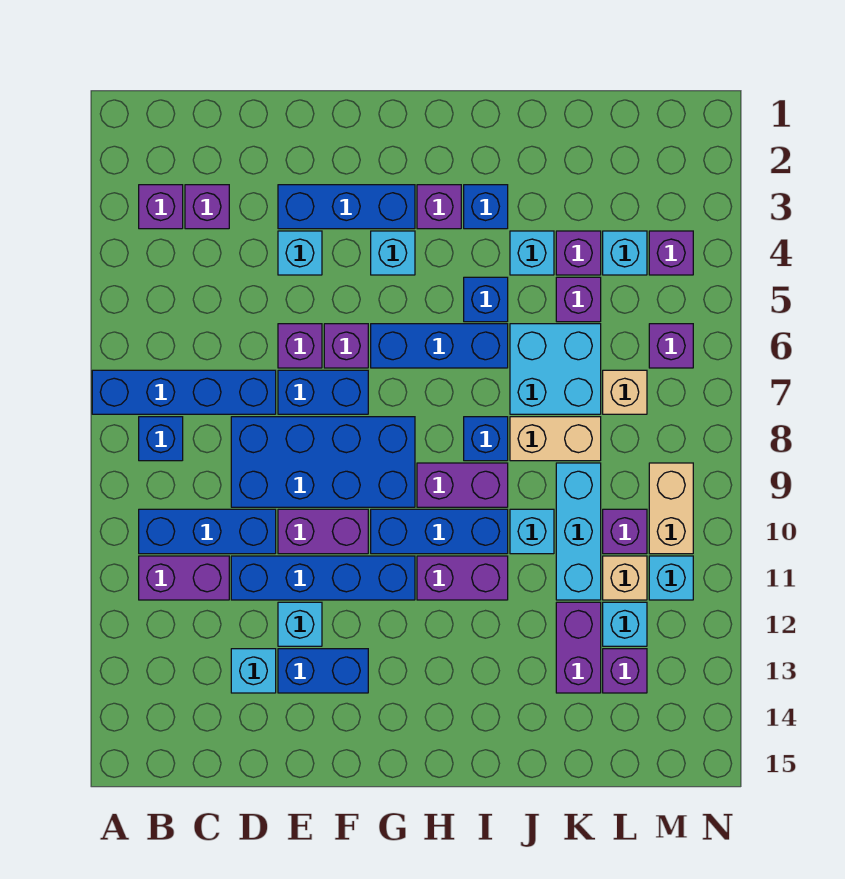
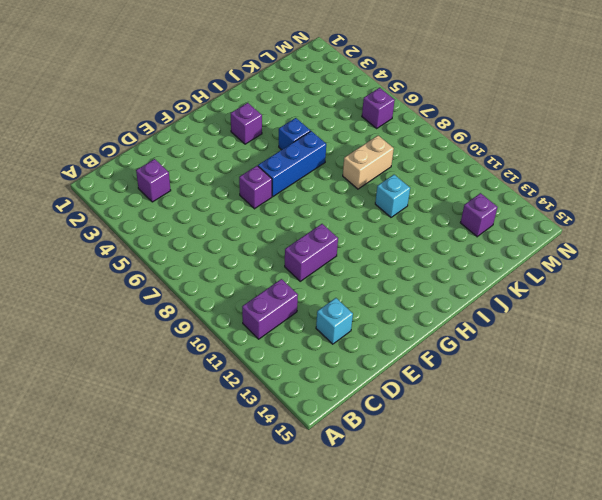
none -> blue 1x4 brick [92,370,276,414]
none -> purple 1x1 brick [139,185,183,229]
none -> blue 1x1 brick [139,417,183,461]
none -> blue 1x3 brick [139,509,276,554]

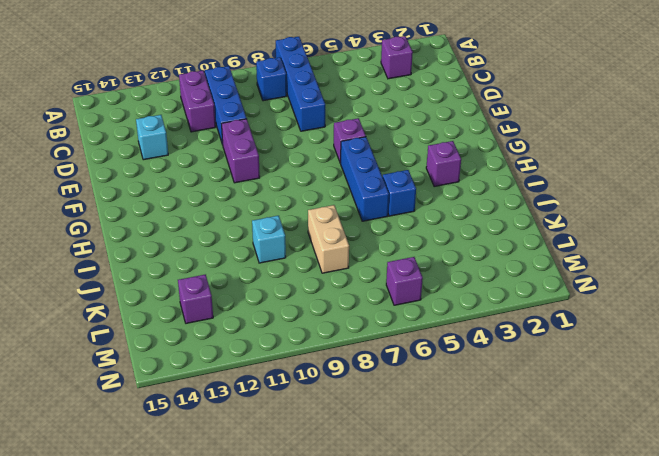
none -> purple 1x1 brick [185,185,229,229]
none -> blue 2x4 brick [231,417,415,507]
none -> blue 1x4 brick [231,556,415,600]
none -> blue 1x3 brick [278,185,415,229]

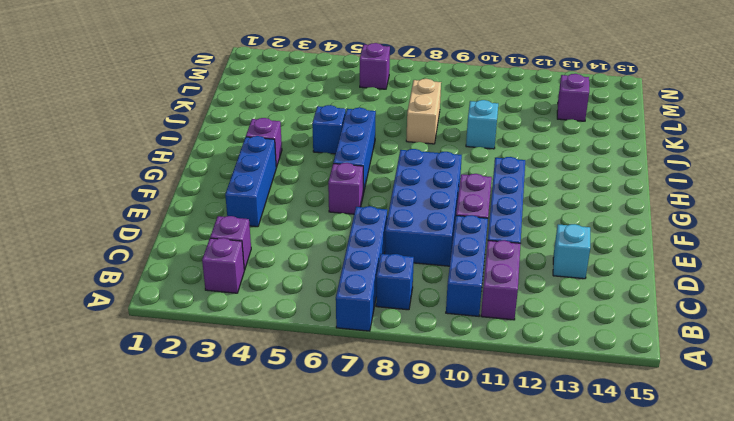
none -> cyan 1x1 brick [278,231,322,275]
none -> purple 1x1 brick [278,324,322,368]
none -> blue 1x2 brick [278,370,368,414]
none -> cyan 1x1 brick [278,602,322,646]

